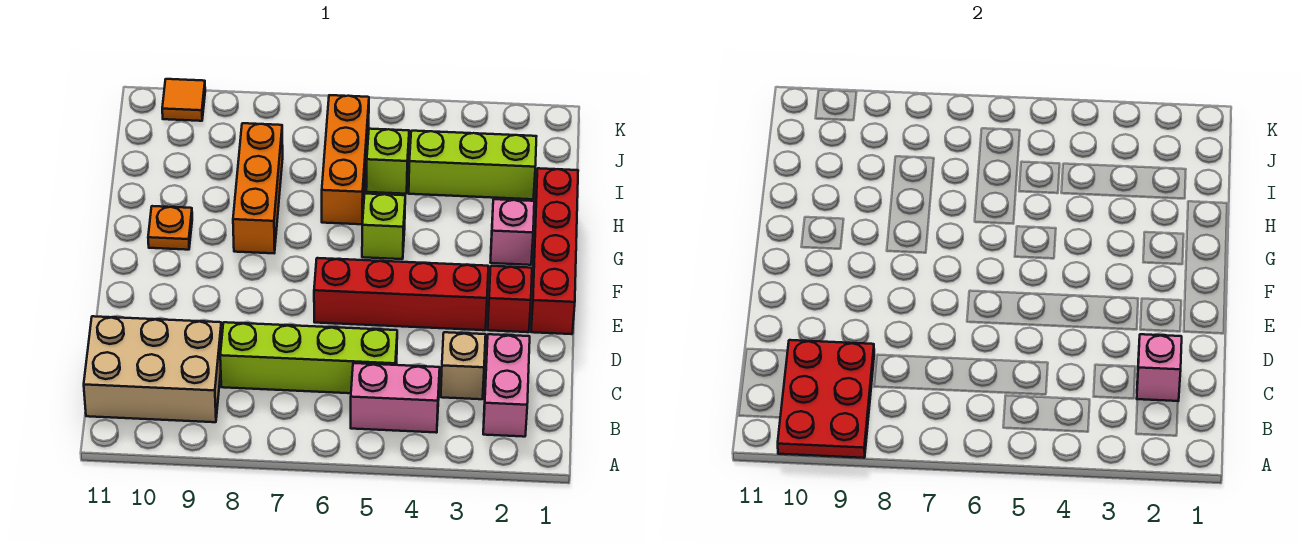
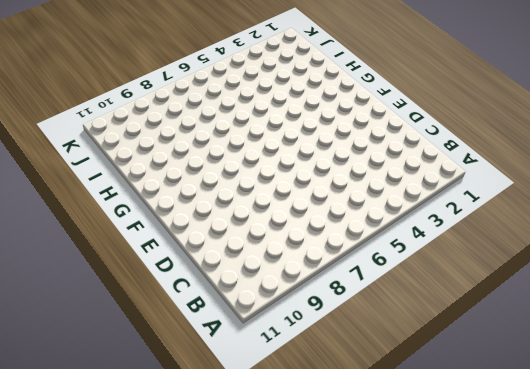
none -> pink 1x2 brick [483,334,530,437]
none -> pink 1x2 brick [351,363,440,433]
none -> tan 2x3 brick [84,316,222,422]

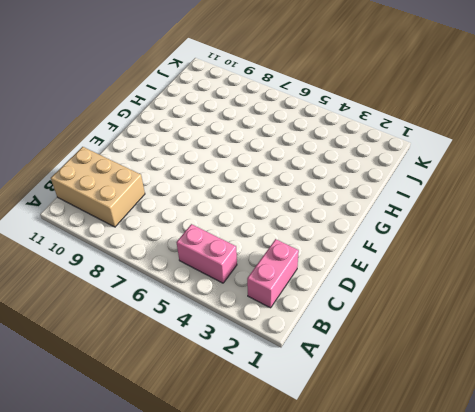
none -> tan 1x1 brick [441,332,486,399]
none -> lime 1x4 brick [220,322,397,393]
none -> red 1x4 brick [531,168,578,334]

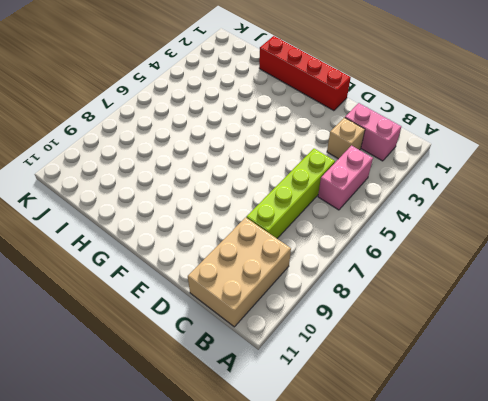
none -> red 1x1 brick [488,266,532,332]
none -> red 1x4 brick [314,258,488,330]
none -> pink 1x1 brick [490,199,534,265]

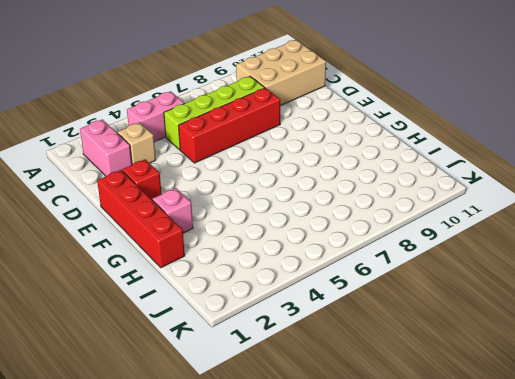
red 1x4 brick [178,88,280,163] -> red 1x4 brick moved to [314,258,488,330]
none -> lime 1x1 brick [362,194,405,259]
none -> orange 1x3 brick [233,123,283,253]
none -> orange 1x1 plate [148,206,192,250]

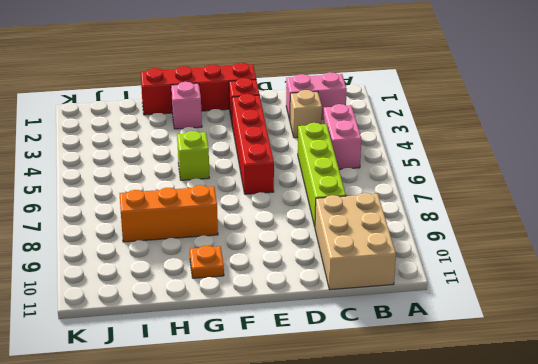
none -> orange 1x3 brick [322,95,369,224]
none -> lime 1x3 brick [409,131,537,199]
none -> lime 1x1 brick [366,129,409,194]

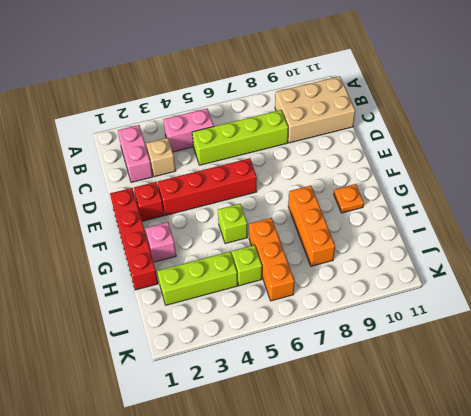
none -> orange 1x1 tile [162,79,205,121]
none -> red 2x3 plate [778,340,874,458]
none -> pink 1x1 brick [1137,334,1182,401]

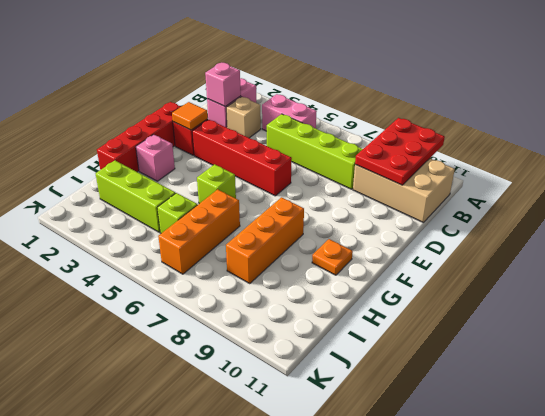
orange 1x1 tile [172,102,208,130] -> orange 1x1 tile moved to [162,79,205,121]

